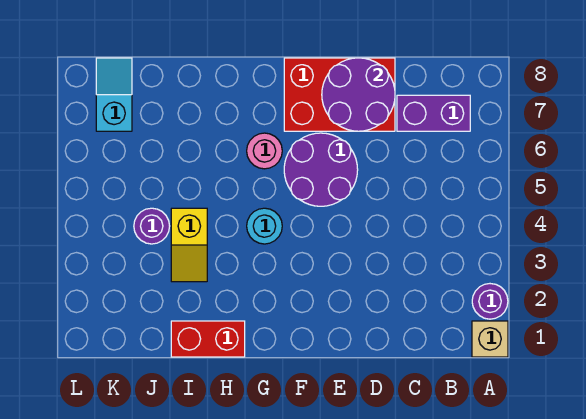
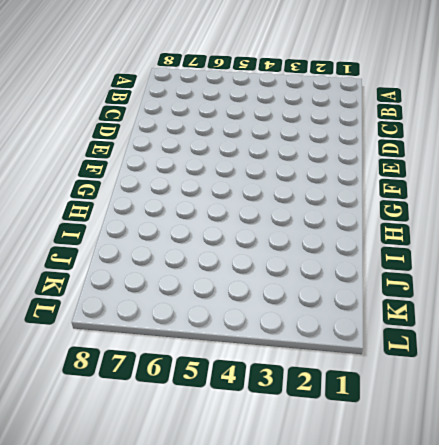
none -> tan 1x1 brick [472,321,508,357]
none -> purple 1x1 round brick [472,284,508,319]
none -> purple 1x2 brick [397,95,470,131]

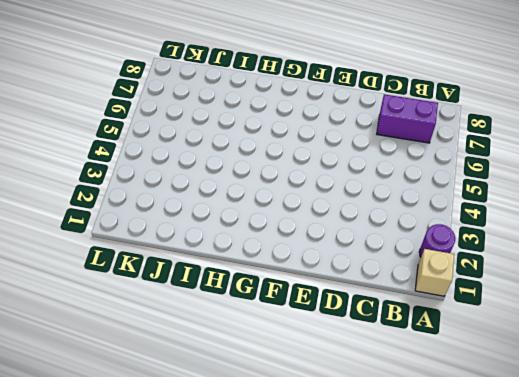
none -> red 2x3 brick [284,58,395,131]
none -> purple 2x2 round brick [284,133,358,206]
none -> cyan 1x1 round brick [247,208,282,244]

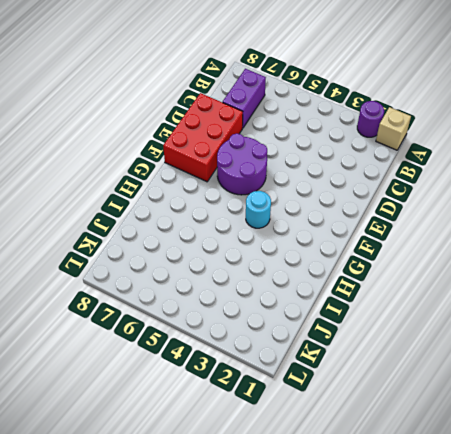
none -> pink 1x1 round brick [247,133,282,169]
none -> red 1x2 brick [171,321,245,357]
none -> yellow 1x2 slope [171,208,207,282]

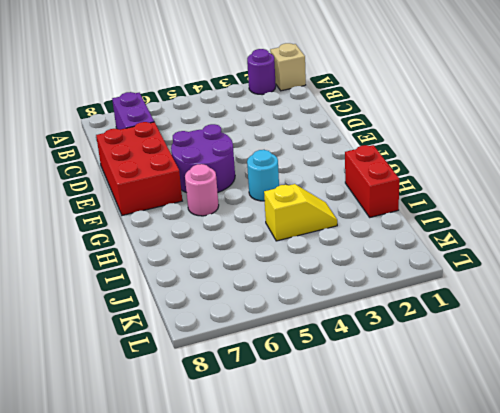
none -> purple 1x1 round brick [134,208,170,244]
none -> cyan 1x2 slope [96,58,132,131]
none -> purple 2x2 round brick [322,58,395,131]

